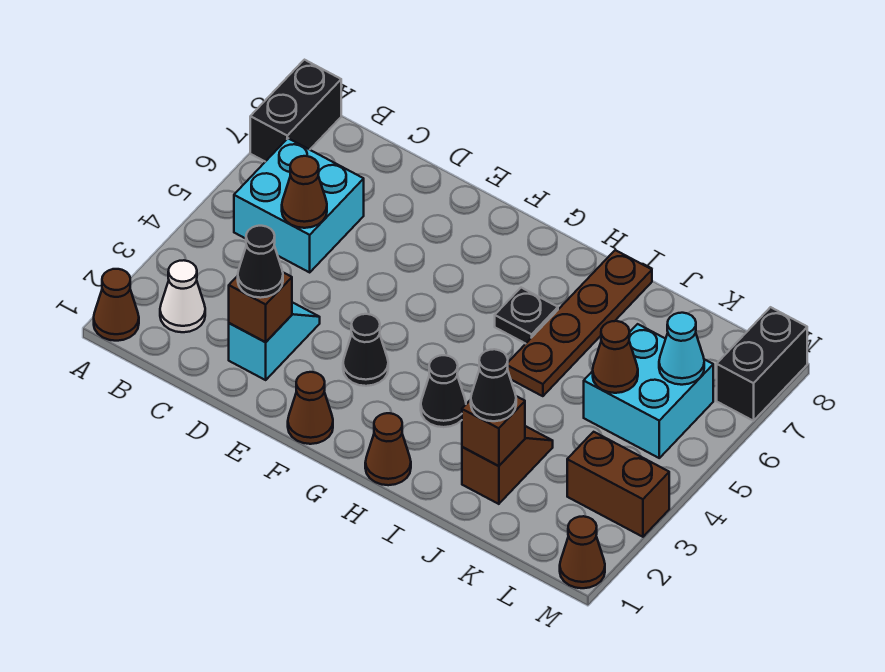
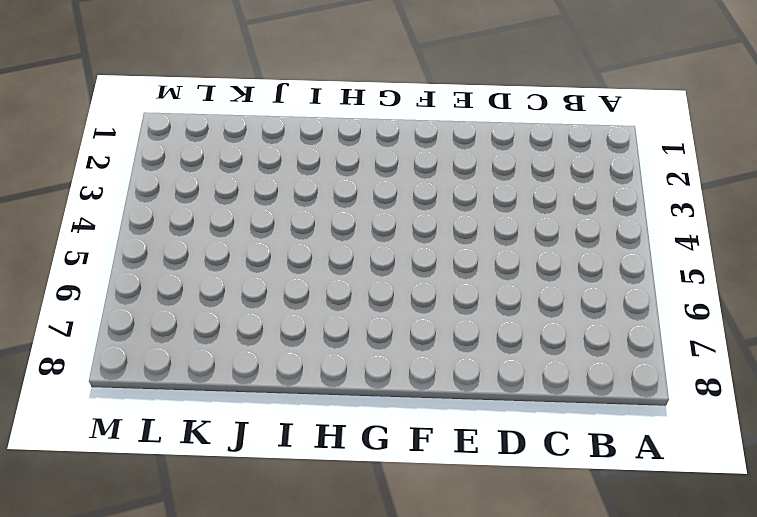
none -> brown 1x1 cone [94,269,139,341]
none -> black 1x2 brick [250,60,341,162]
none -> white 1x1 cone [160,260,205,332]

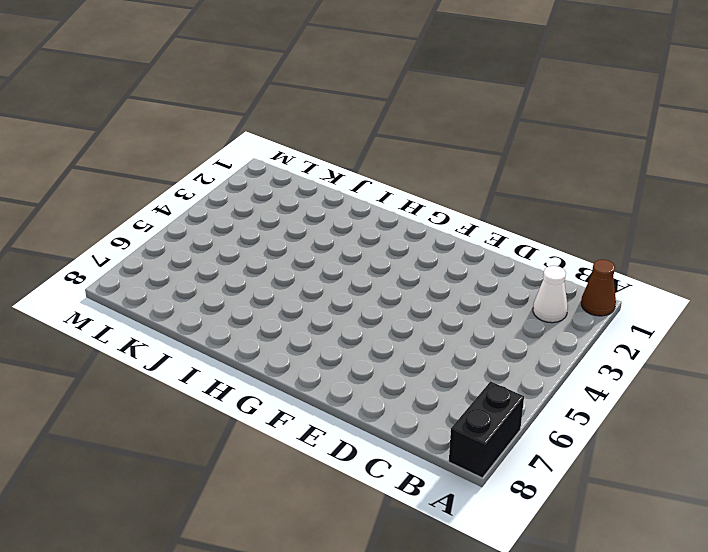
none -> cyan 2x2 brick [234,138,364,272]
none -> cyan 1x2 slope [229,302,320,380]
none -> brown 1x1 cone [288,372,333,444]

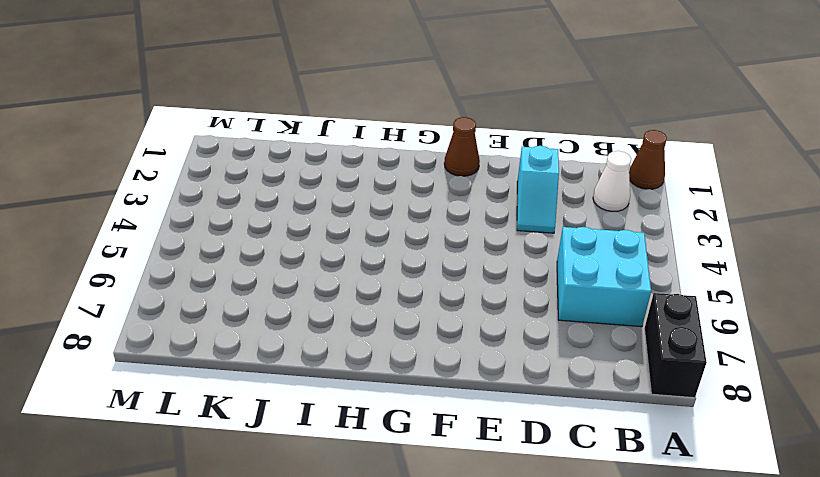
none -> black 1x1 cone [343,314,388,386]
none -> brown 1x1 cone [365,413,411,485]
none -> black 1x1 cone [421,355,466,427]

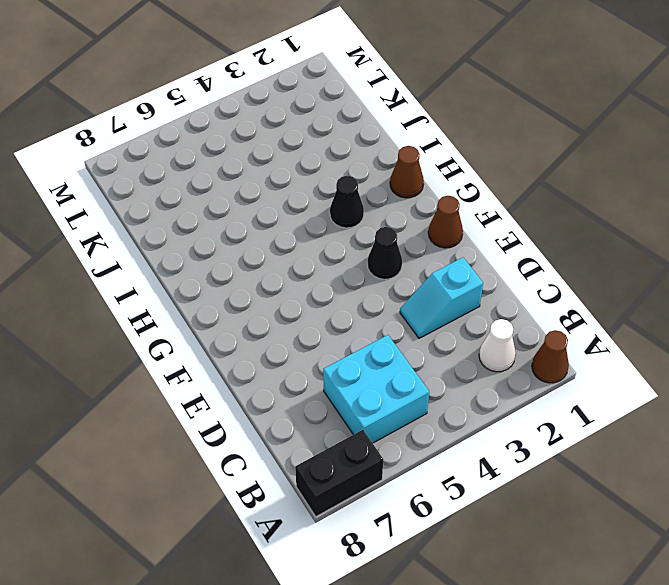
none -> black 1x1 plate [495,288,558,344]
none -> brown 1x4 plate [507,250,652,396]
none -> brown 1x2 slope [462,426,553,504]

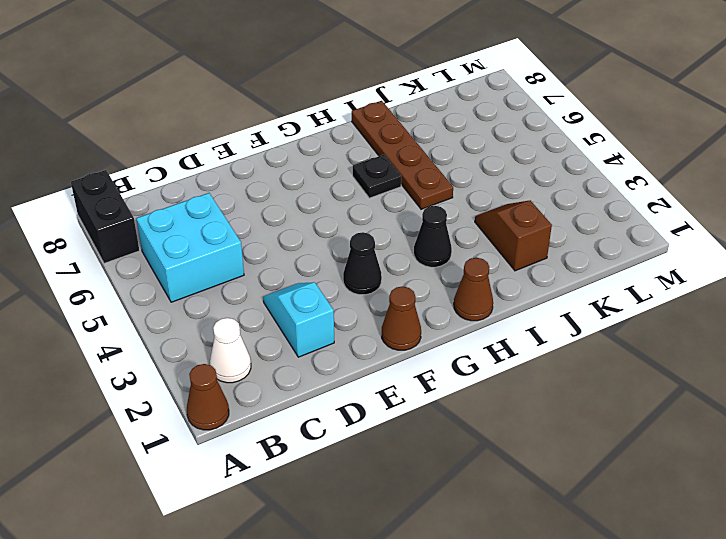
none -> cyan 2x2 brick [584,324,713,458]
none -> brown 1x2 brick [567,432,669,537]
none -> brown 1x1 cone [560,516,605,588]

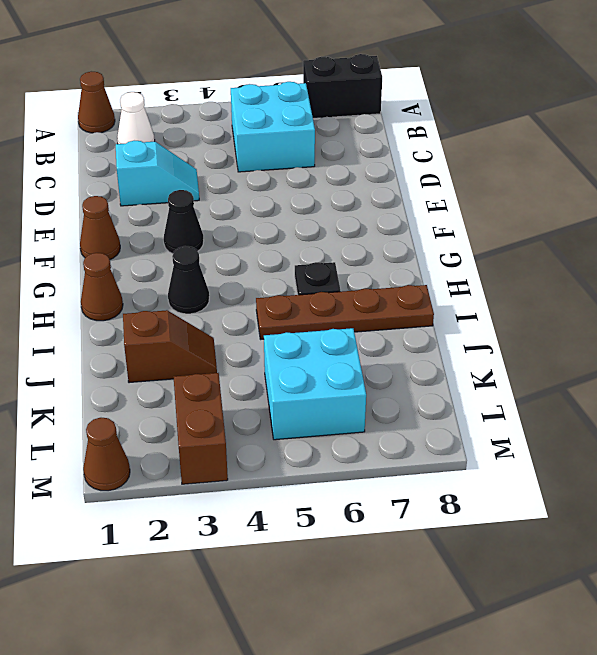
none -> black 1x2 brick [717,307,807,421]
none -> brown 1x1 cone [282,156,327,228]
none -> brown 1x1 brick [229,273,292,342]

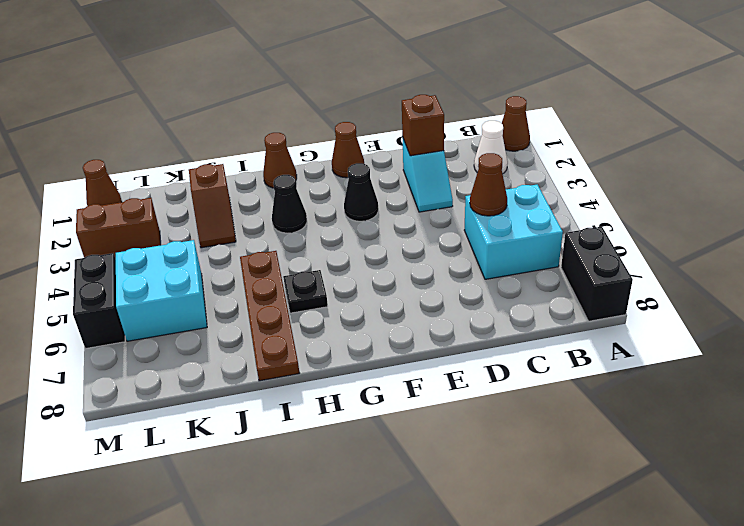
black 1x2 brick [73,253,125,349] -> black 1x2 brick moved to [717,307,807,421]
none -> brown 1x1 brick [462,396,525,466]
none -> brown 1x1 cone [593,321,638,393]
none -> cyan 1x1 cone [659,313,704,385]

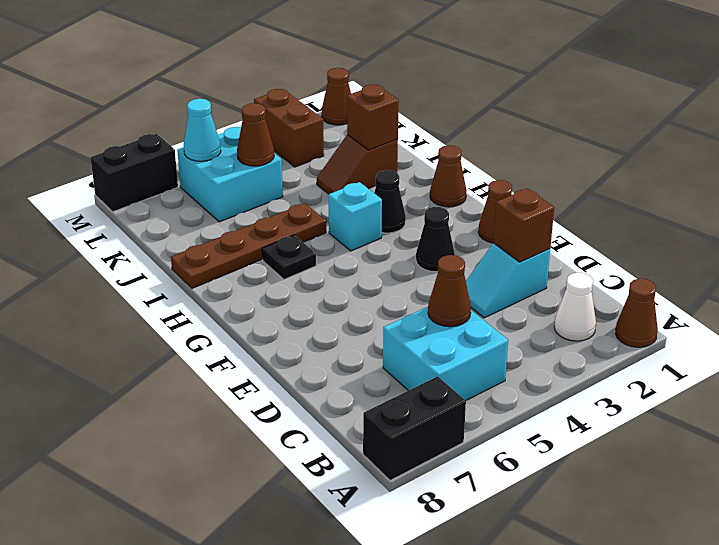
cyan 1x1 brick [328,182,382,251] -> none
none -> black 1x1 cone [238,226,283,298]
none -> black 1x1 cone [471,349,516,421]

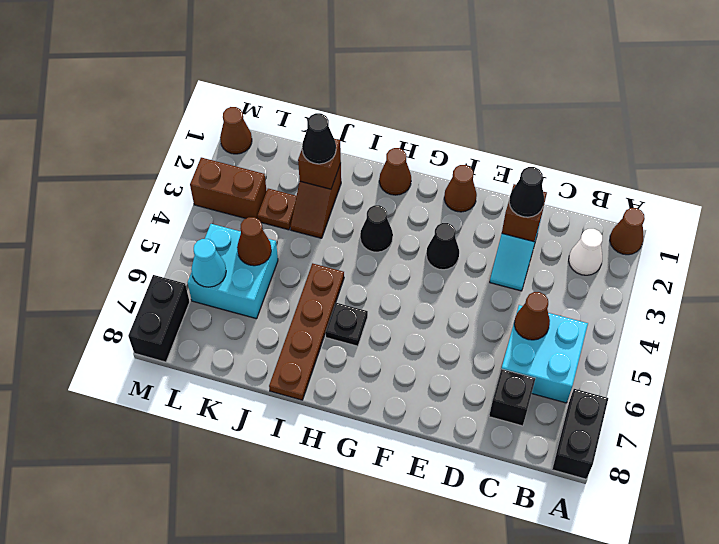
black 1x1 brick [489,369,535,426] -> none
brown 1x1 plate [258,189,296,230] -> none

